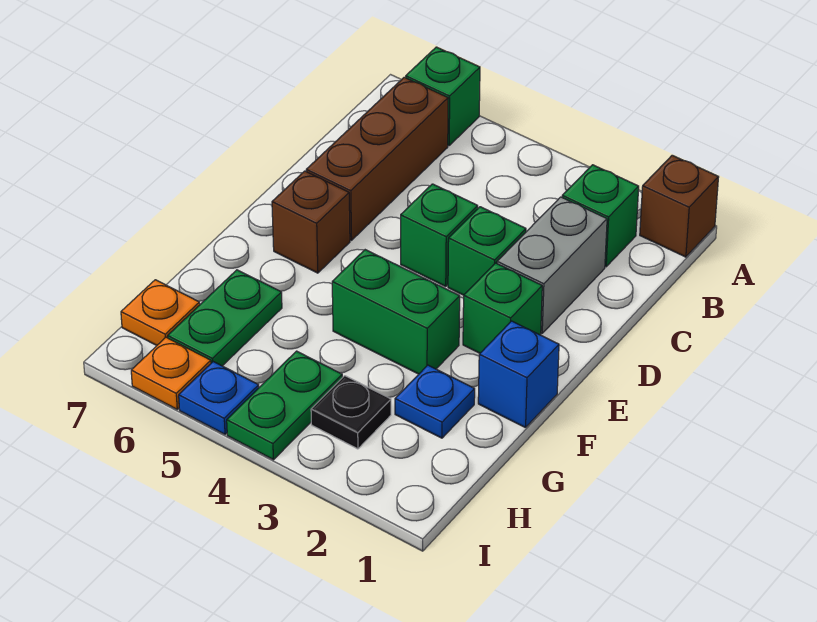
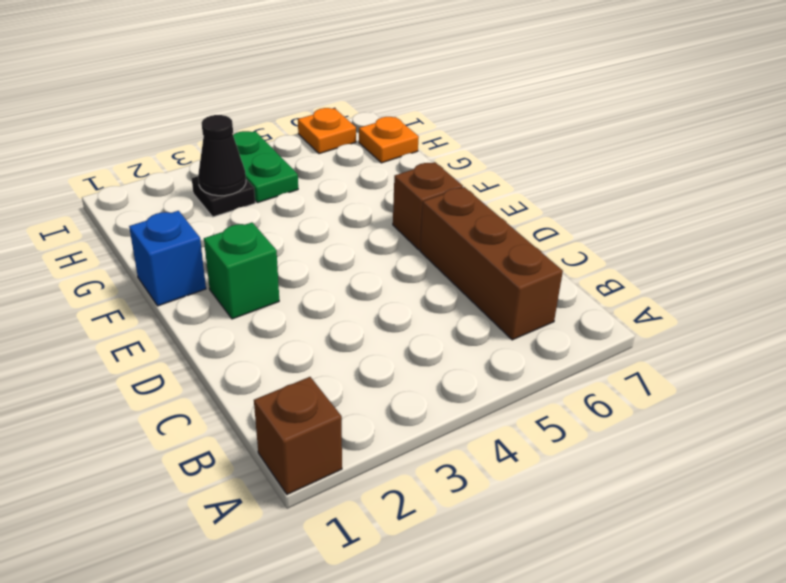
black 1x1 cone [198,115,246,196] -> none
none -> green 1x1 brick [406,47,480,146]
none -> green 1x1 brick [562,165,639,267]
none -> grey 1x2 brick [497,197,607,333]

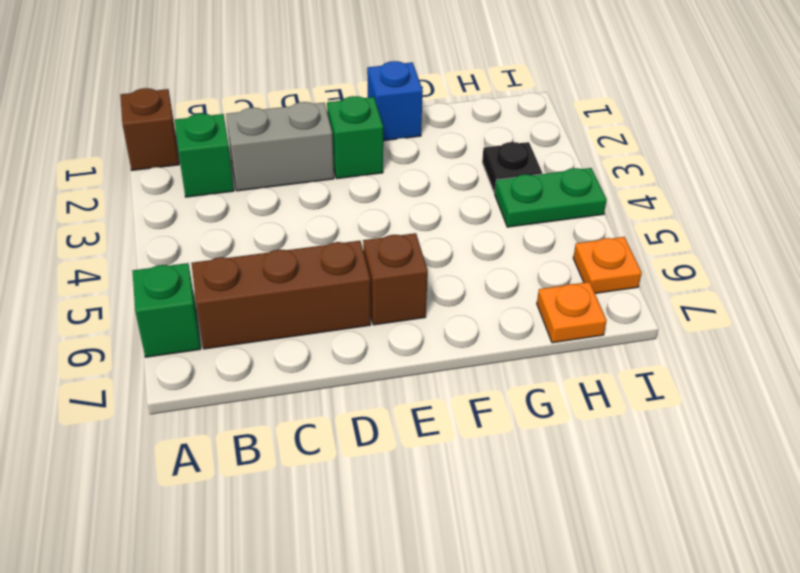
none -> green 1x1 brick [448,207,526,295]
none -> green 1x1 brick [401,184,478,286]
none -> green 1x2 brick [332,250,460,374]

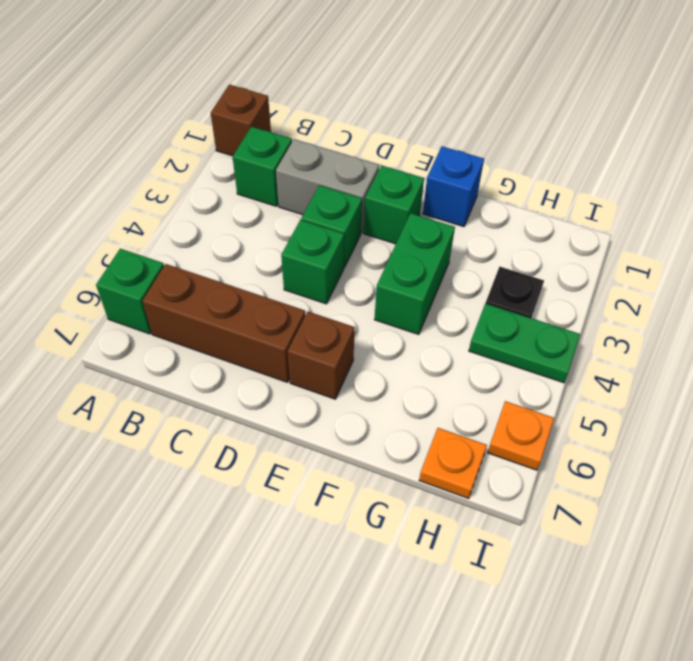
none -> blue 1x1 plate [395,365,475,438]
none -> green 1x2 plate [168,270,282,366]
none -> blue 1x1 plate [179,362,259,434]

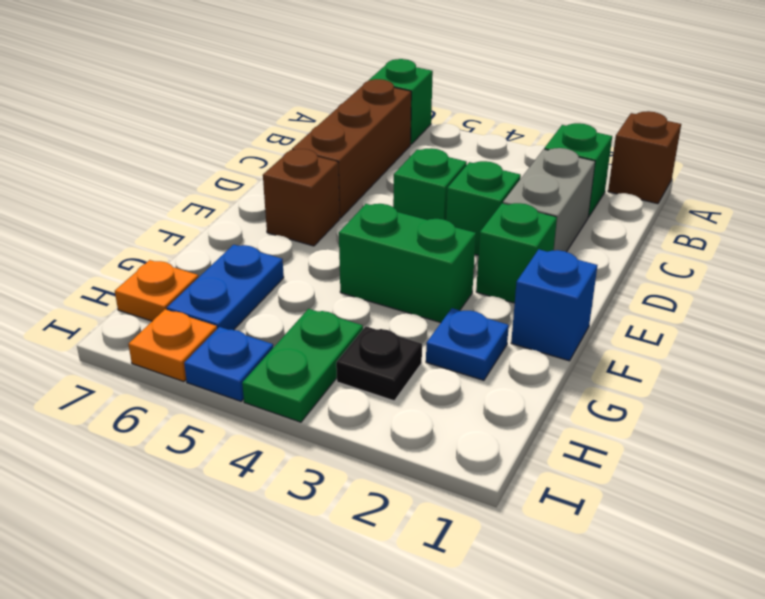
blue 1x2 plate [167,245,284,330] -> green 1x2 plate [168,270,282,366]

